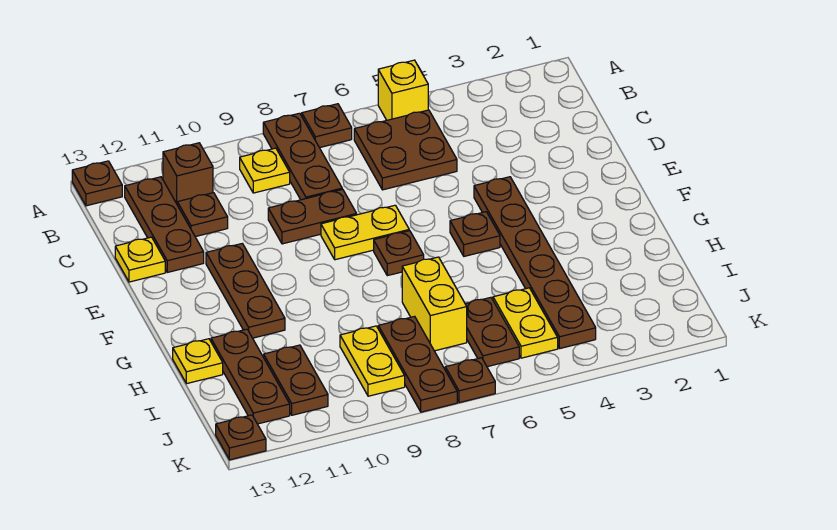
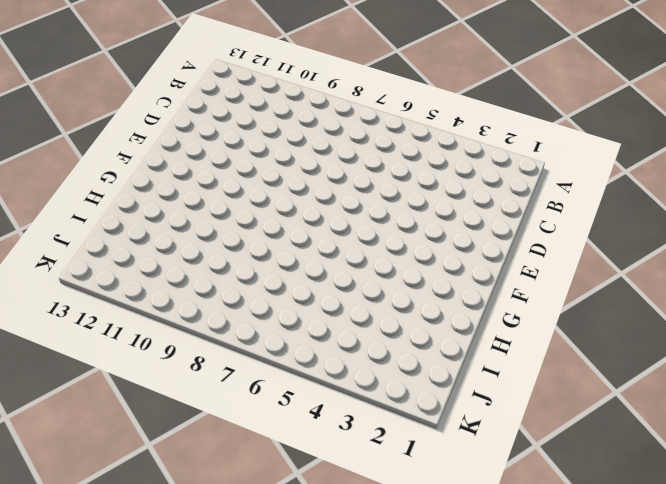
none -> yellow 1x1 brick [378,60,428,120]
none -> brown 1x1 plate [302,104,352,148]
none -> brown 1x3 plate [263,113,342,200]

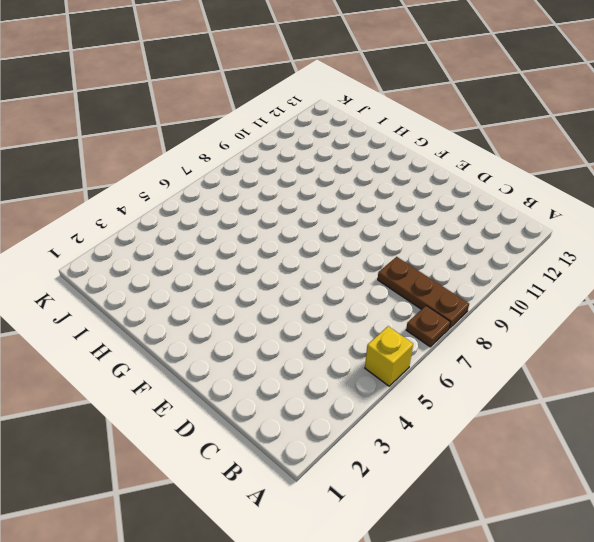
none -> brown 1x1 plate [72,161,122,206]
none -> brown 2x2 plate [354,110,457,190]
none -> yellow 1x1 plate [240,148,290,193]

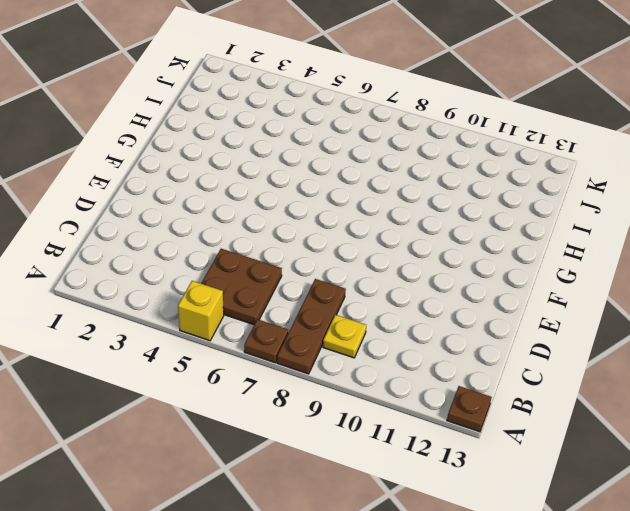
none -> brown 1x1 brick [163,143,213,203]
none -> brown 1x3 plate [125,177,204,272]
none -> brown 1x1 plate [177,193,228,237]

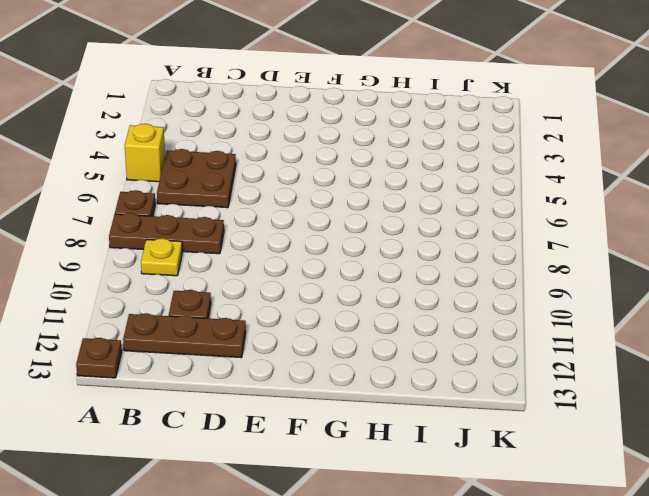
none -> brown 1x1 brick [163,143,213,203]
none -> brown 1x2 plate [268,189,357,244]
none -> yellow 1x1 plate [115,237,165,282]

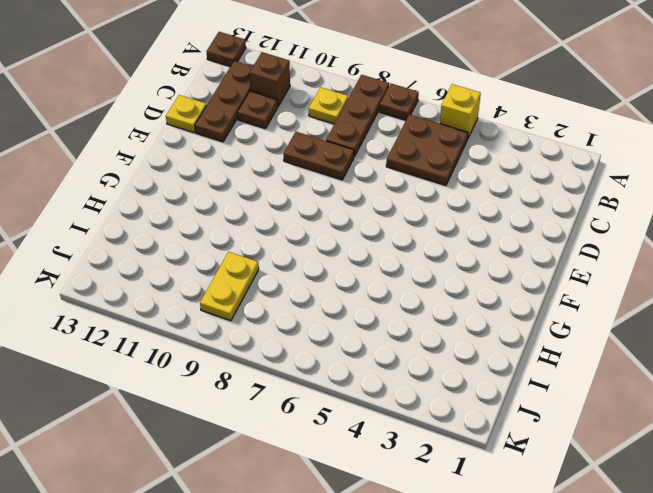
none -> brown 1x6 plate [474,177,596,349]
none -> yellow 1x2 plate [321,205,409,260]
none -> brown 1x3 plate [206,244,285,338]

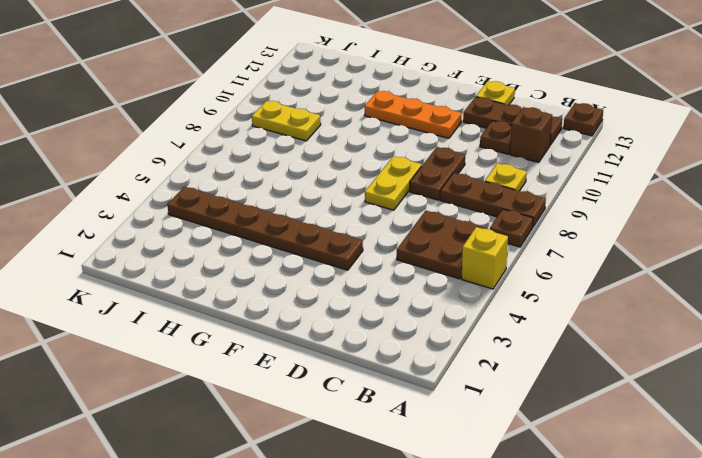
orange 1x3 plate [365,91,461,138] -> brown 1x3 plate [206,244,285,338]
none -> brown 1x1 plate [450,212,500,256]
none -> brown 1x1 plate [374,231,424,276]
none -> yellow 1x2 brick [402,257,467,351]

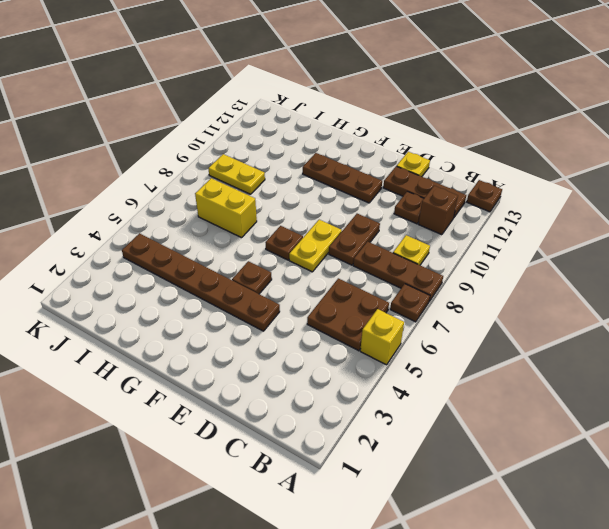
none -> brown 1x3 plate [211,329,290,424]
none -> yellow 1x1 plate [173,339,223,384]
none -> yellow 1x2 plate [493,288,558,358]

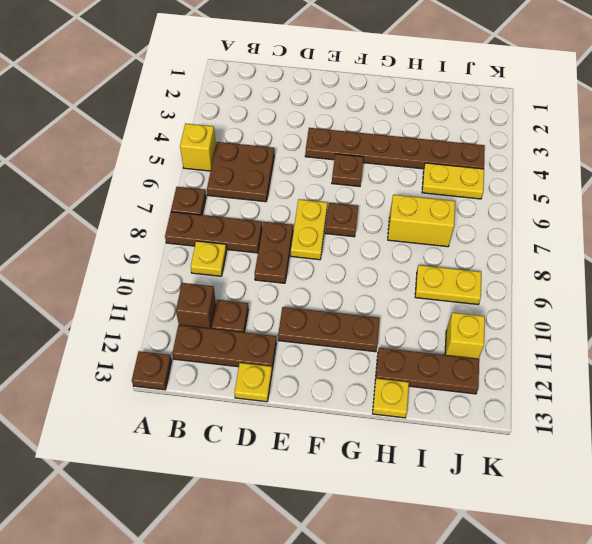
yellow 1x1 brick [445,313,485,359] -> brown 1x2 plate [264,345,328,415]
none -> brown 1x2 plate [466,297,519,367]
none -> brown 1x3 plate [378,316,457,412]
none -> brown 1x1 plate [445,358,495,403]

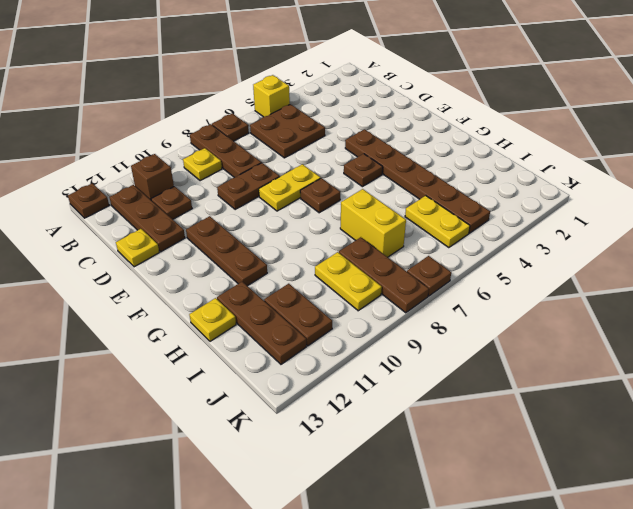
none -> brown 1x2 plate [466,297,519,367]
none -> brown 1x1 plate [216,415,266,460]

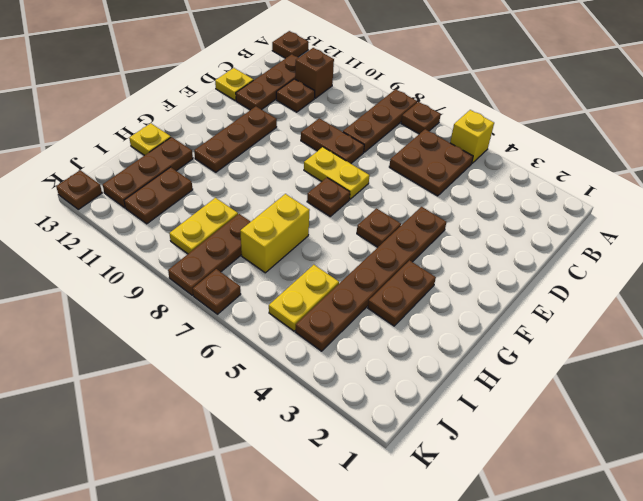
brown 1x2 plate [368,260,436,326] -> brown 1x2 plate moved to [466,297,519,367]
none -> yellow 1x1 plate [240,148,290,193]

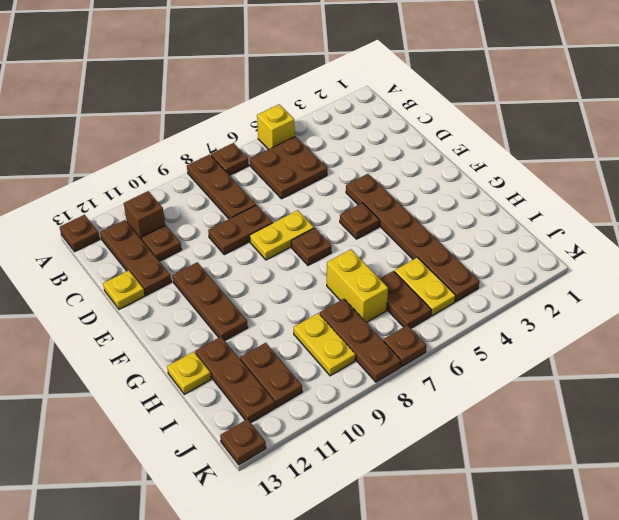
none -> yellow 1x1 plate [240,148,290,193]

